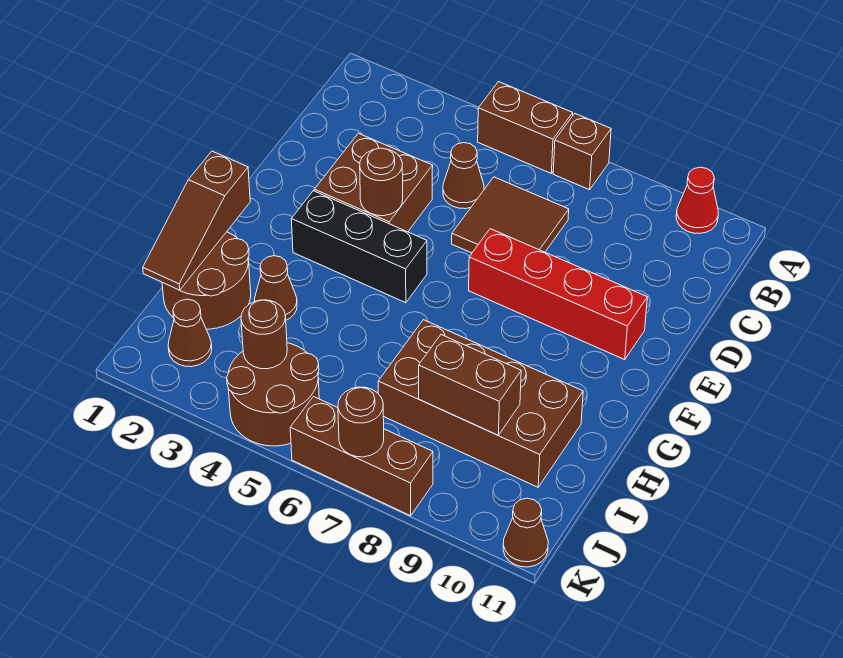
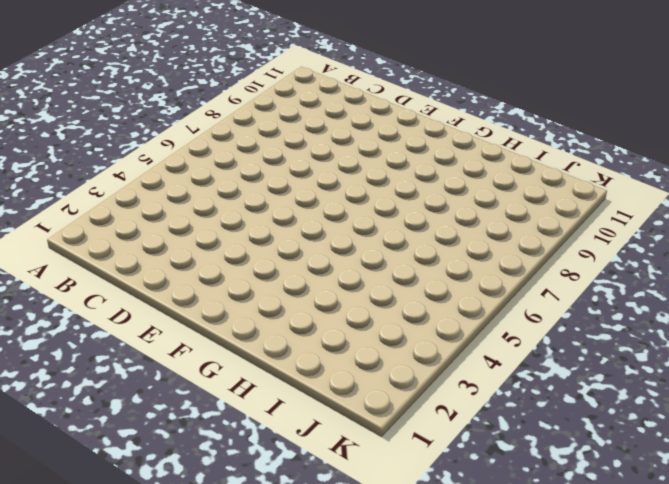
none -> brown 1x2 brick [478,82,573,173]
none -> brown 1x1 brick [553,113,611,190]
none -> red 1x1 cone [676,167,718,233]

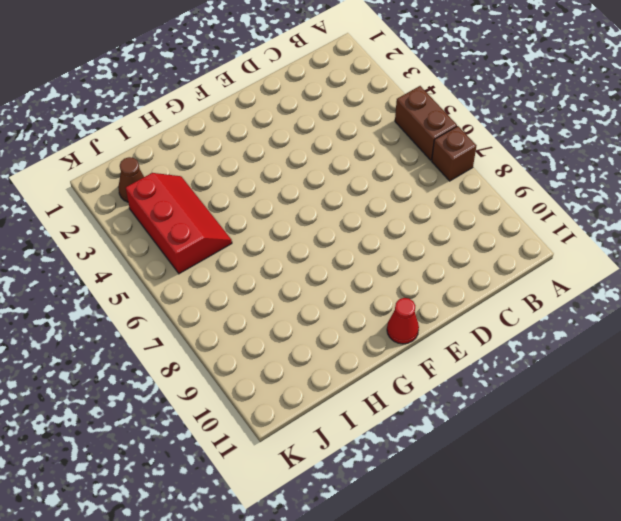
red 1x1 cone [387,298,419,344] -> red 1x1 cone moved to [676,167,718,233]
red 2x3 slope [126,173,232,274] -> brown 2x2 round brick [227,343,319,446]
none -> brown 1x1 cone [443,143,484,209]
none -> brown 2x2 tile [452,177,569,253]
none -> brown 2x2 brick [314,133,433,232]

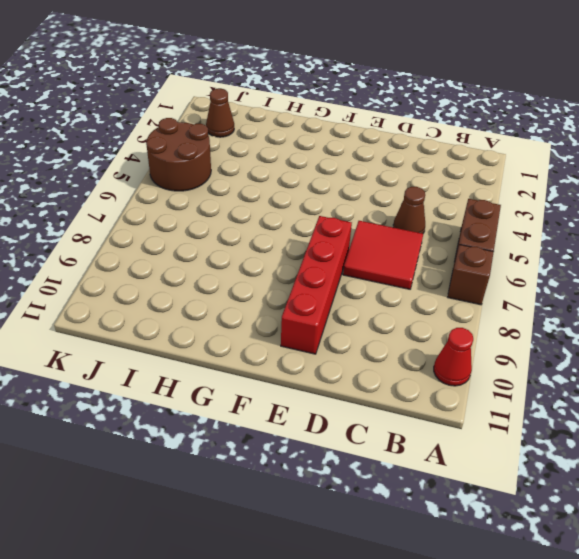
red 2x2 tile [343,221,423,289] -> brown 2x2 tile [452,177,569,253]
none -> brown 2x2 brick [314,133,433,232]
none -> black 1x3 brick [291,191,427,303]
none -> brown 2x2 round brick [162,232,251,329]

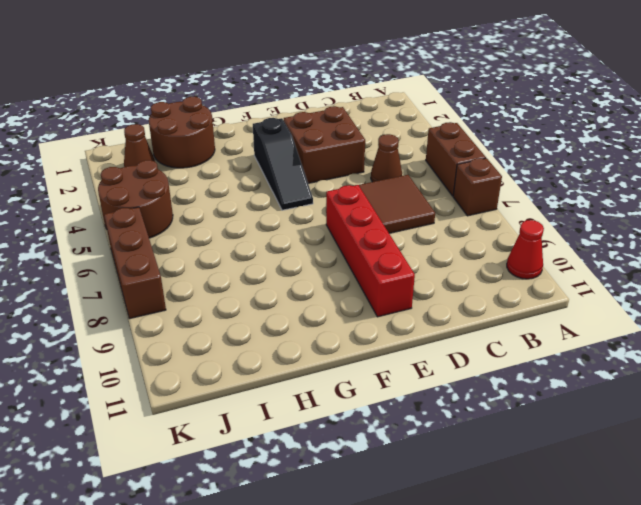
black 1x3 slope [253,118,313,210] -> black 1x3 brick [291,191,427,303]
none -> brown 1x1 cone [255,256,297,320]
none -> brown 2x4 brick [378,320,583,487]
none -> brown 1x1 cone [503,498,548,567]

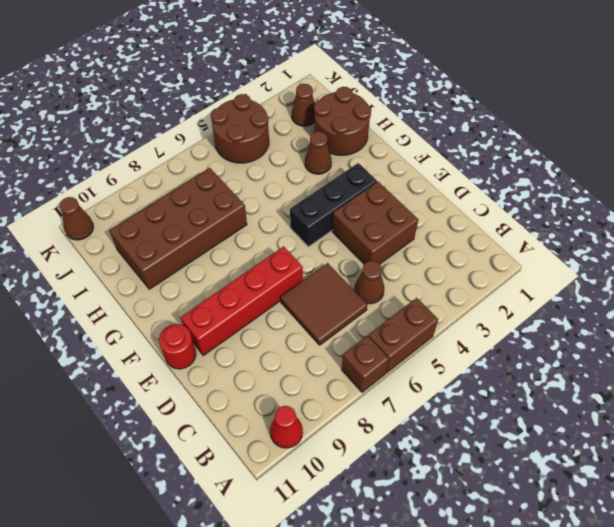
red 1x1 round brick [159,324,196,369] -> none
none -> brown 1x3 brick [290,397,433,516]
none -> brown 1x1 round brick [360,148,403,216]
none -> brown 1x3 slope [143,151,250,290]

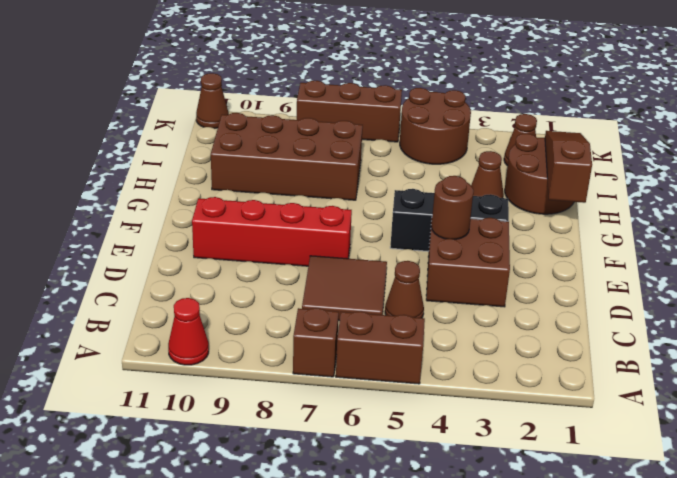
none -> brown 1x2 brick [419,335,521,435]
none -> brown 1x1 round brick [241,300,287,369]
none -> brown 1x1 round brick [338,387,384,457]

